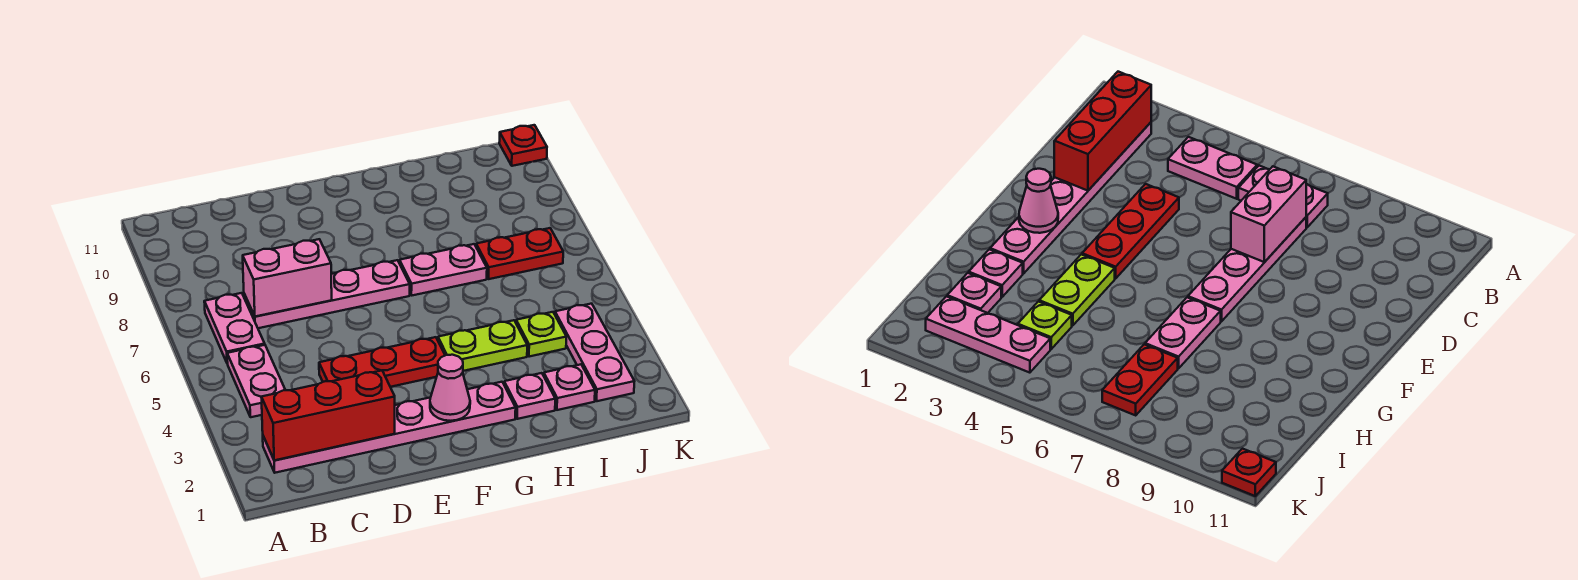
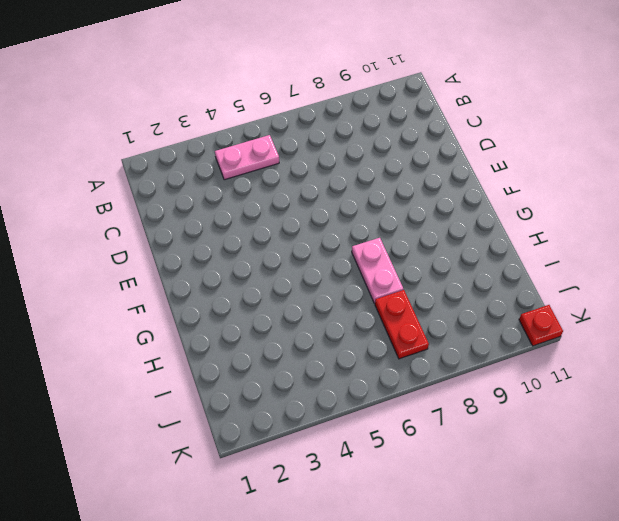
none -> pink 1x6 plate [263,382,516,473]
none -> pink 1x2 plate [204,293,265,364]
none -> pink 1x4 plate [244,260,410,328]

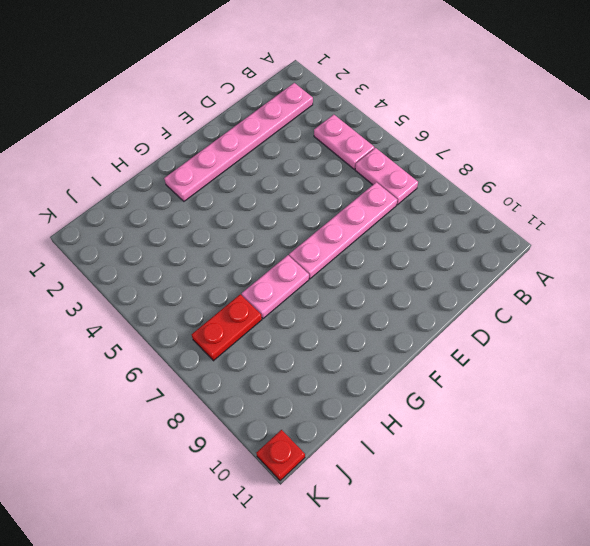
none -> red 1x3 plate [319,337,445,387]
none -> lime 1x2 plate [438,320,527,371]
none -> pink 1x1 plate [504,373,555,419]

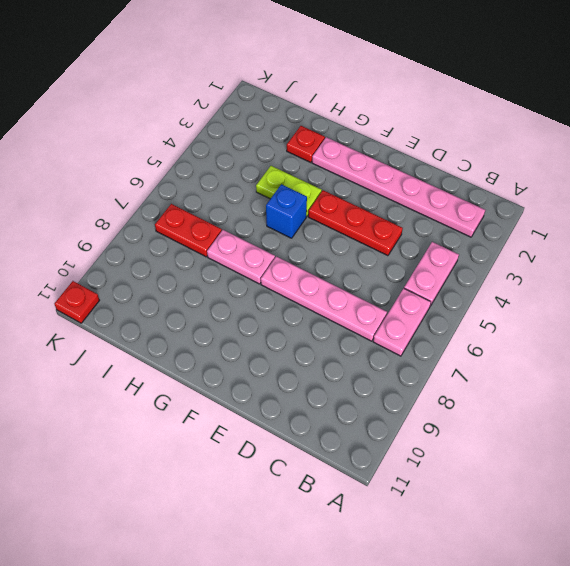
blue 1x1 brick [266,184,307,238] -> none
red 1x1 plate [287,126,325,163] -> pink 1x1 plate [504,373,555,419]
none -> pink 1x1 plate [544,364,595,410]
none -> lime 1x1 plate [516,312,566,357]
none -> pink 1x3 plate [555,304,635,401]

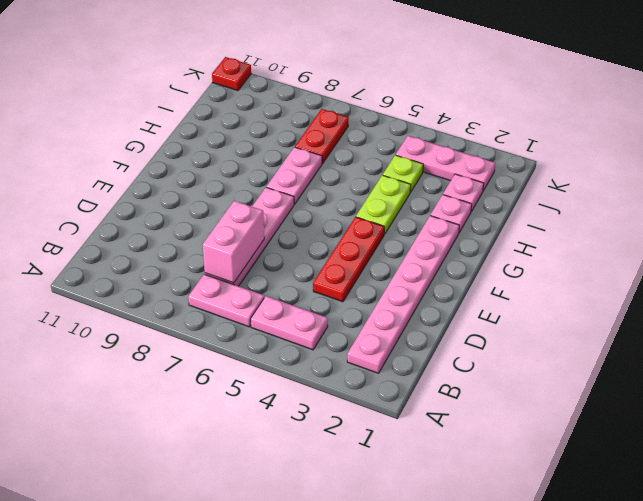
none -> red 1x3 brick [261,370,395,460]
none -> pink 1x1 cone [430,355,470,421]

